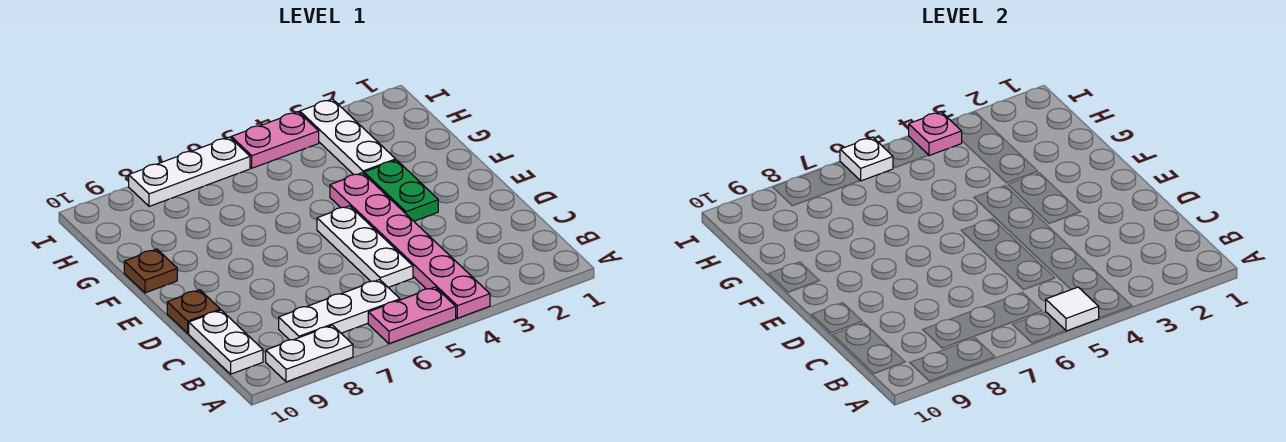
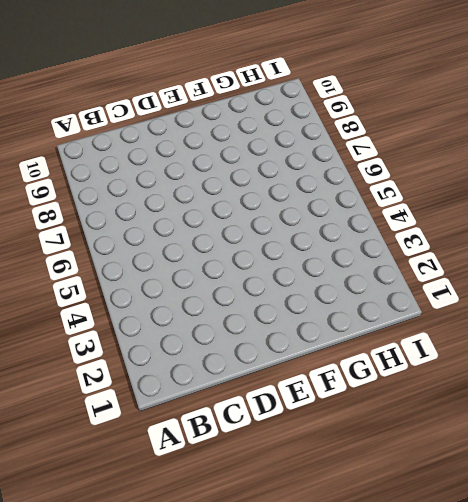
none -> pink 1x6 plate [330,173,490,318]
none -> pink 1x2 plate [368,287,456,344]
none -> white 1x2 plate [266,325,353,382]

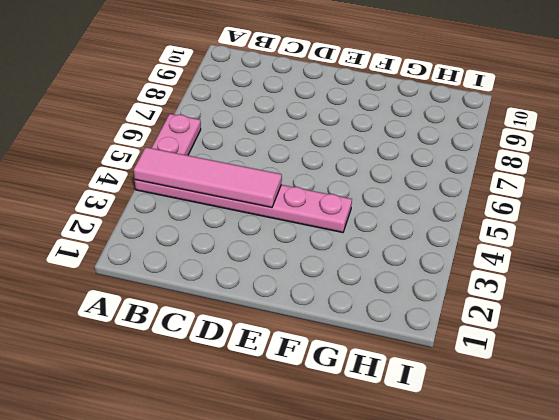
pink 1x4 tile [134,147,282,208] -> none
none -> white 1x2 plate [266,325,353,382]
none -> white 1x3 plate [279,280,400,340]
none -> white 1x2 plate [189,310,263,374]

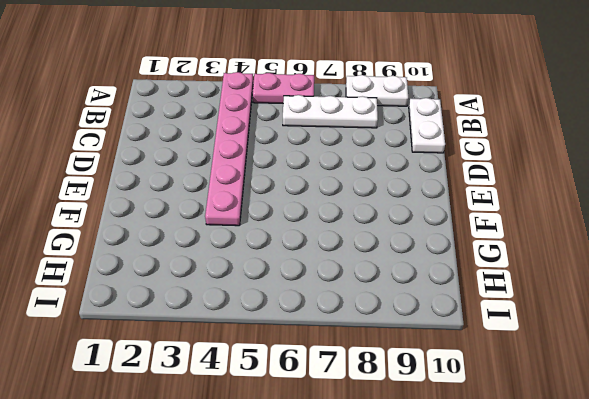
none -> white 1x3 plate [317,206,413,287]
none -> brown 1x1 plate [167,290,220,333]
none -> green 1x2 plate [364,160,438,221]

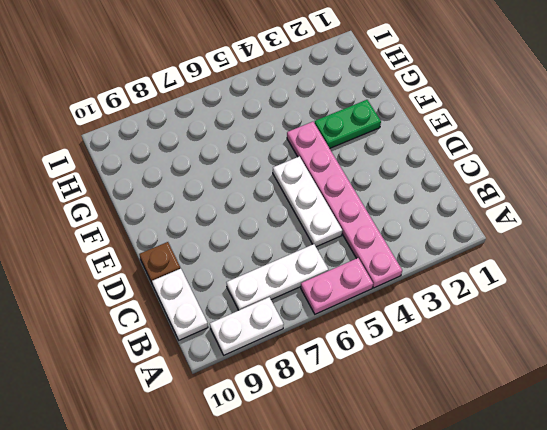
green 1x2 plate [315,100,381,148] -> green 1x2 plate turned to [364,160,438,221]
none -> brown 1x1 plate [124,249,177,293]
none -> white 1x3 plate [300,99,396,175]
none -> pink 1x2 plate [231,112,319,168]

